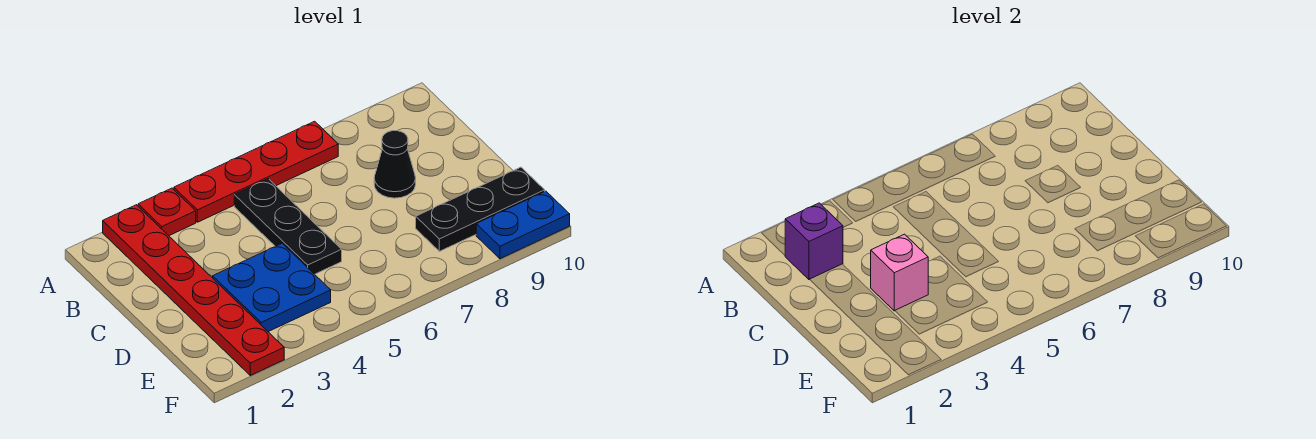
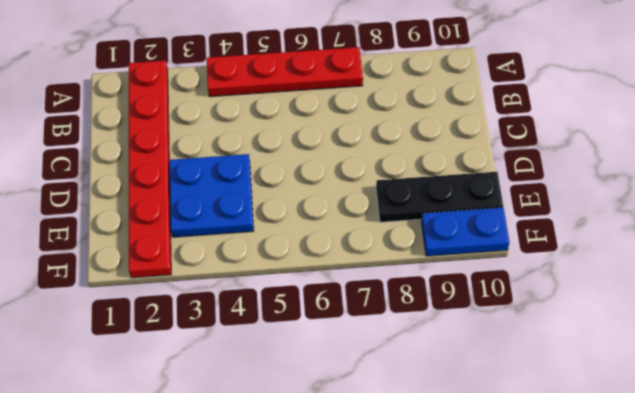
none -> red 1x1 plate [138,188,196,236]
none -> black 1x3 plate [234,179,342,274]

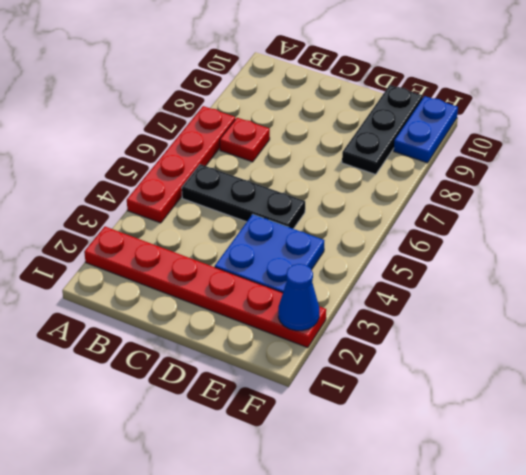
red 1x1 plate [220,118,270,162] -> red 1x1 plate moved to [138,188,196,236]
blue 1x1 cone [278,264,319,331] -> none
none -> black 1x1 cone [374,131,416,198]
none -> purple 1x1 brick [785,203,843,280]

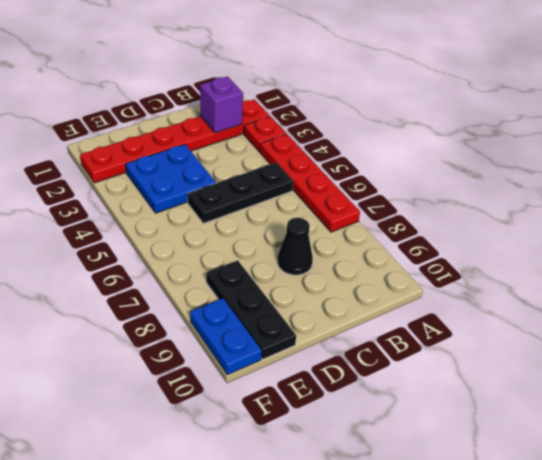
none -> pink 1x1 brick [871,234,928,311]

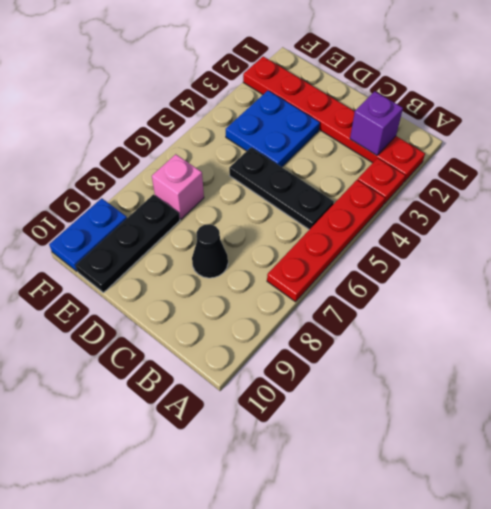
pink 1x1 brick [152,154,204,219] -> pink 1x1 brick moved to [871,234,928,311]

